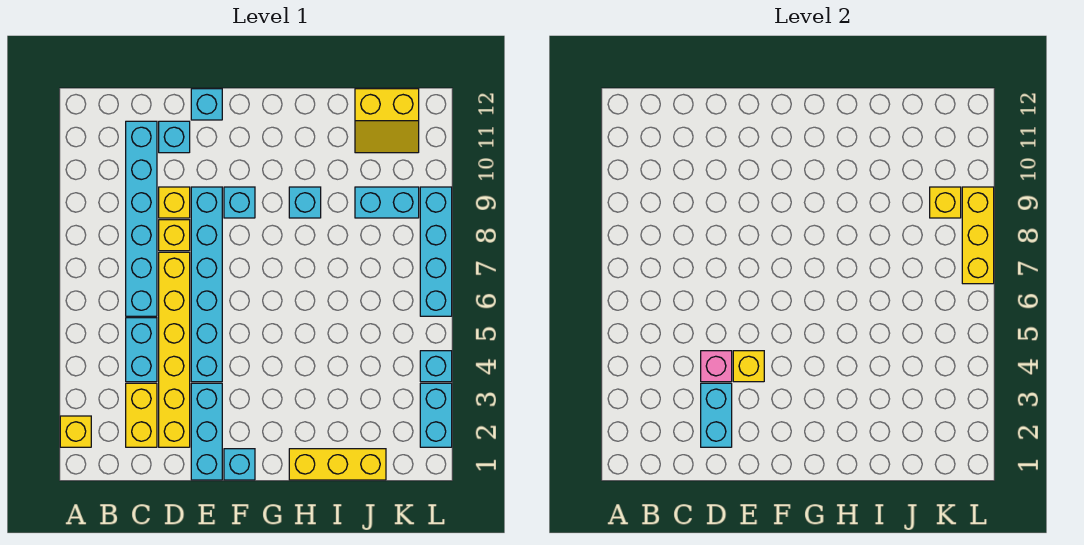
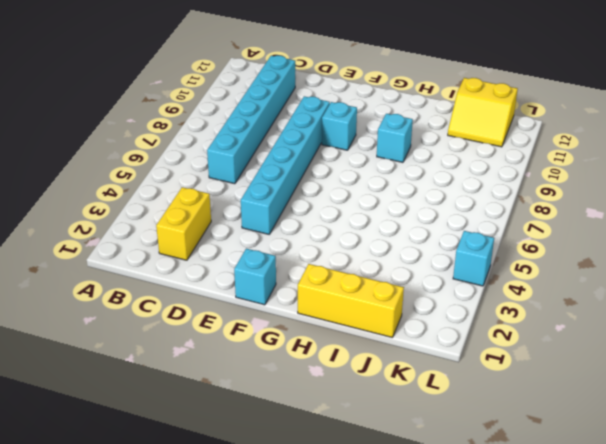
none -> yellow 1x1 brick [60,416,91,447]
none -> cyan 1x2 brick [126,318,157,382]
none -> yellow 1x6 brick [159,252,190,447]

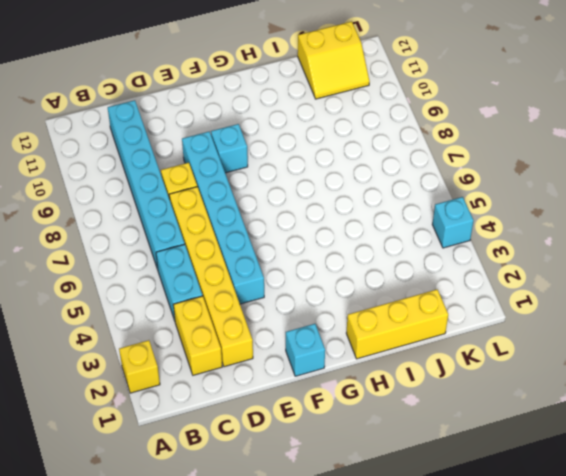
none -> yellow 1x1 brick [159,187,190,218]
none -> cyan 1x1 brick [159,121,190,153]
none -> cyan 1x3 brick [191,383,222,480]

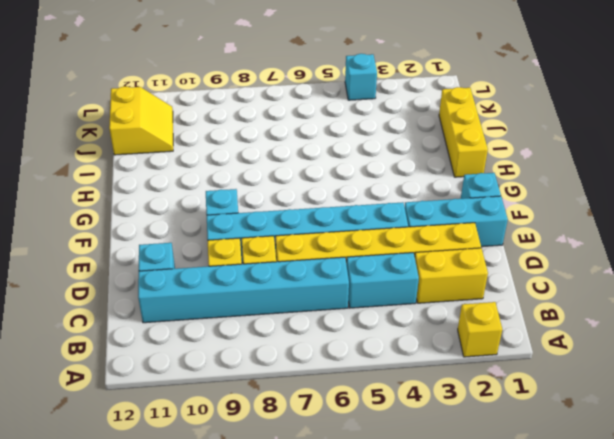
none -> cyan 1x1 brick [191,89,222,120]
none -> cyan 1x1 brick [289,187,321,218]
none -> cyan 1x2 brick [355,187,419,218]

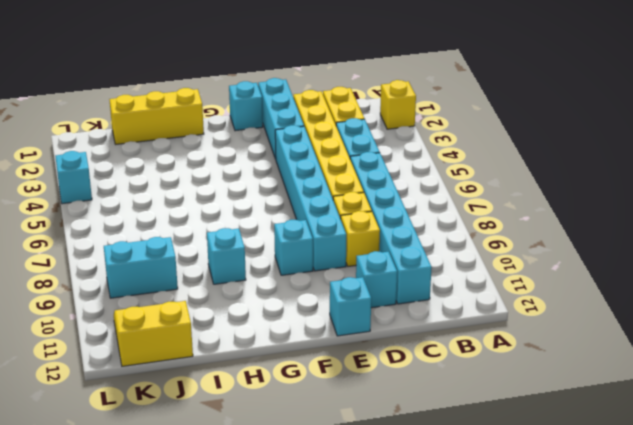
none -> cyan 1x2 brick [420,383,452,447]
none -> cyan 1x4 brick [420,187,452,316]
none -> cyan 1x2 brick [701,383,732,447]

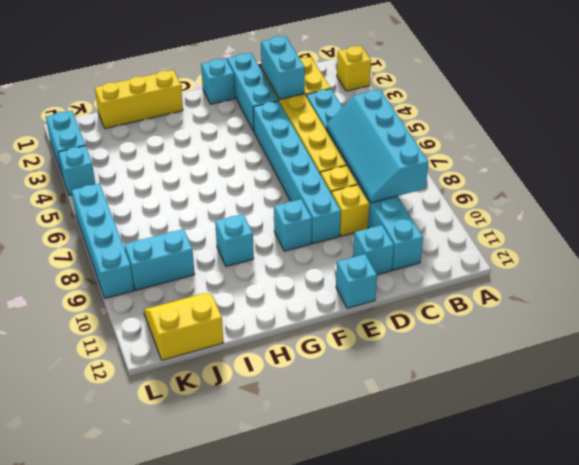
cyan 2x4 slope [327,90,428,203] -> none
none -> pink 1x1 brick [701,351,732,382]
none -> yellow 1x1 brick [733,351,764,382]
none -> yellow 1x1 brick [930,187,961,218]

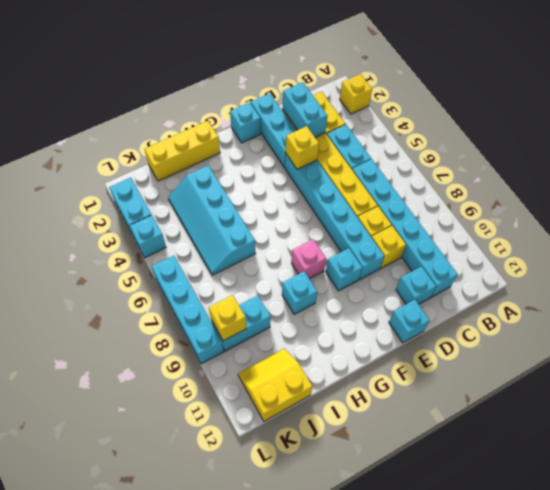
pink 1x1 brick [291,239,326,279] -> pink 1x1 brick moved to [701,351,732,382]
cyan 2x4 slope [168,165,256,275] -> none
none -> yellow 1x3 brick [962,187,994,284]

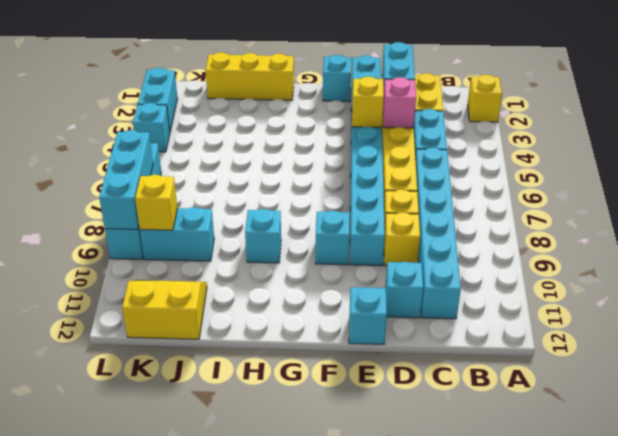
cyan 1x3 brick [99,130,153,229] -> yellow 1x3 brick [962,187,994,284]

